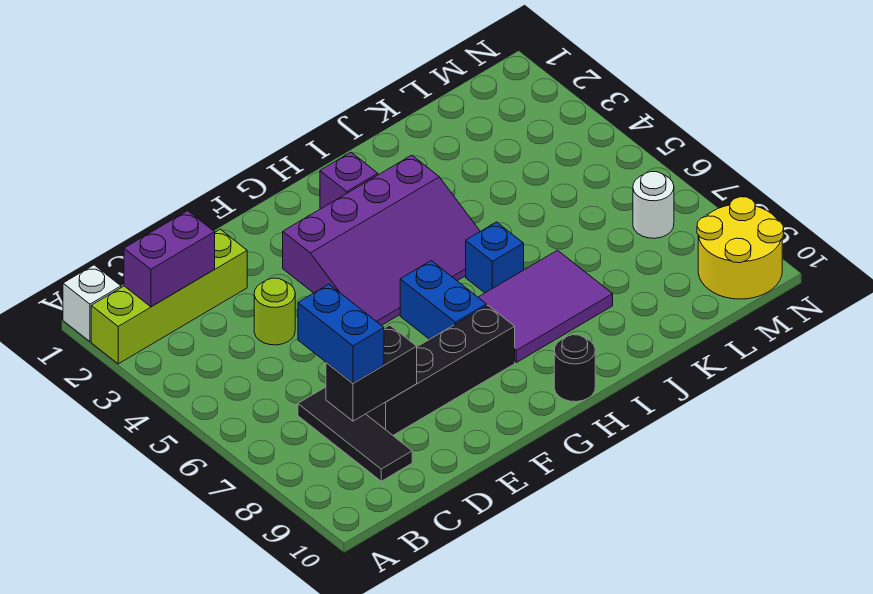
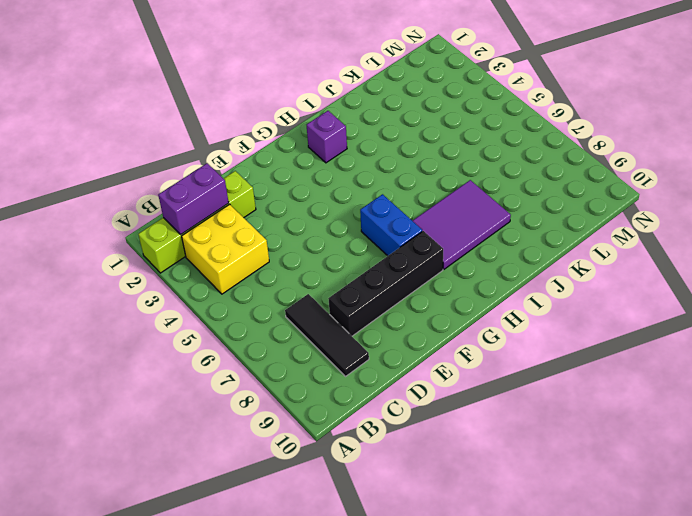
yellow 2x2 brick [182,204,269,294] -> none
none -> white 1x1 brick [63,265,121,341]
none -> lime 1x1 round brick [254,278,295,345]
none -> purple 3x4 slope [283,155,480,326]

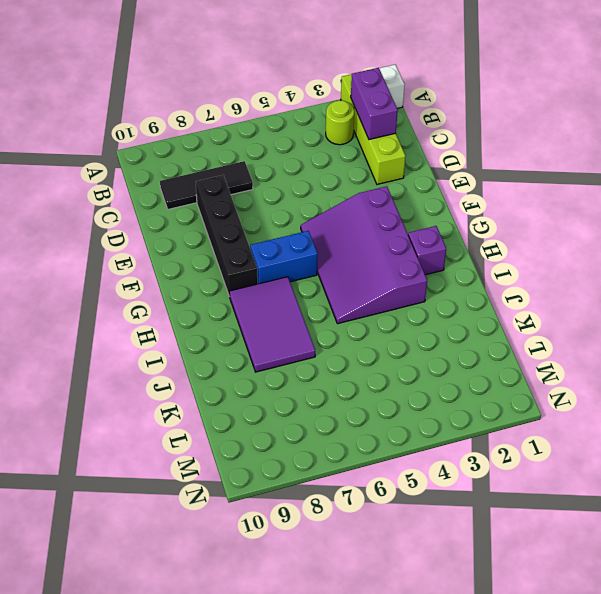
lime 1x1 round brick [326,101,354,145] -> lime 1x1 round brick moved to [254,278,295,345]
none -> black 1x1 round brick [554,335,595,402]
none -> blue 1x1 brick [466,222,524,293]
none -> white 1x1 round brick [633,172,674,238]

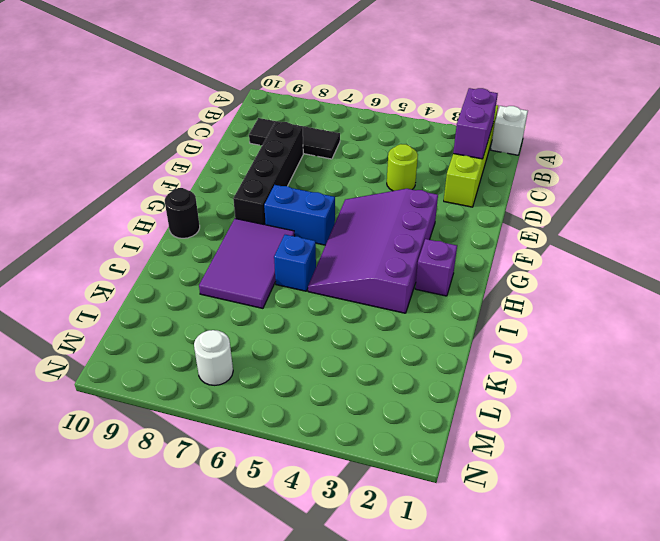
none -> yellow 2x2 round brick [697,197,784,299]
none -> black 1x2 brick [326,325,417,421]
none -> blue 1x2 brick [298,284,384,383]

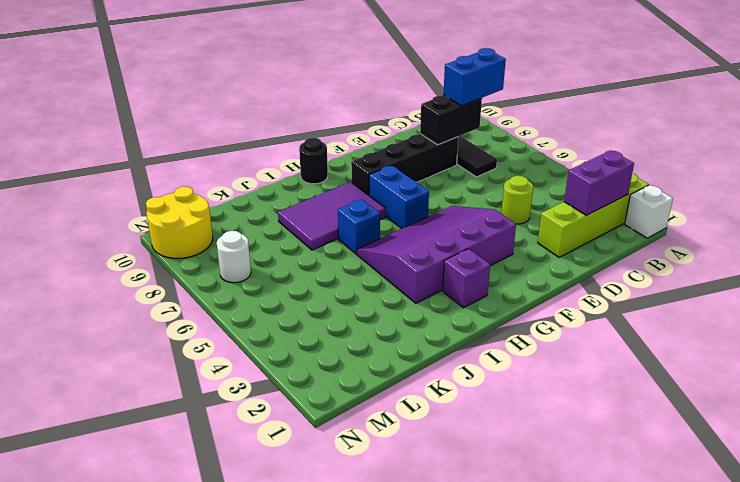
blue 1x2 brick [443,48,506,106] -> blue 1x2 brick turned to [298,284,384,383]

